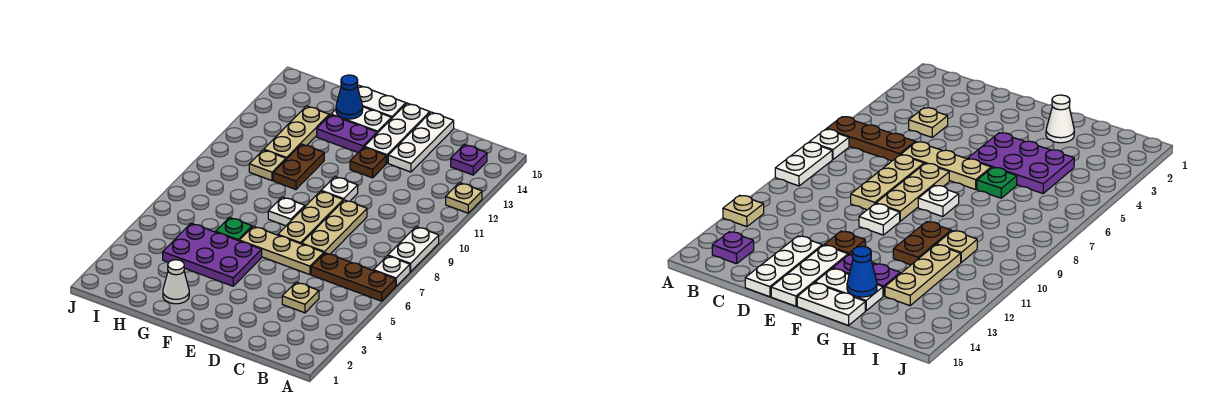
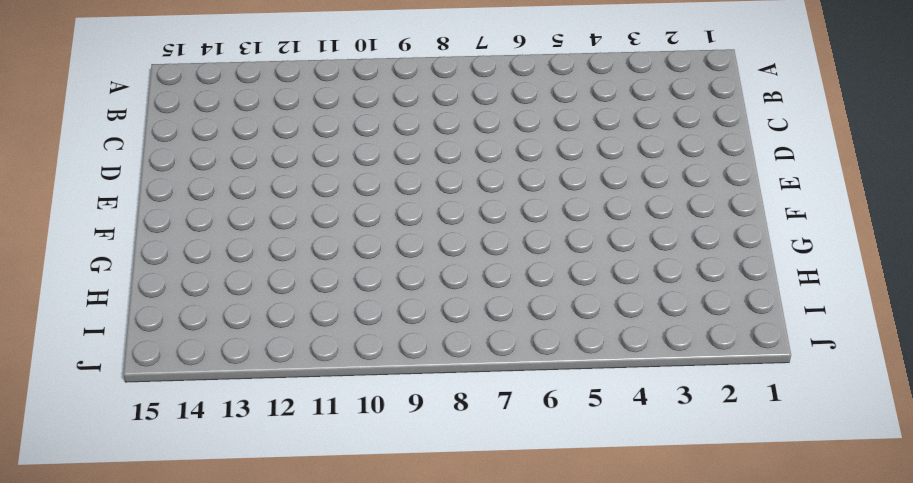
none -> brown 1x3 plate [311,253,396,301]
none -> white 1x1 plate [373,256,410,286]
none -> white 1x2 plate [388,226,439,272]

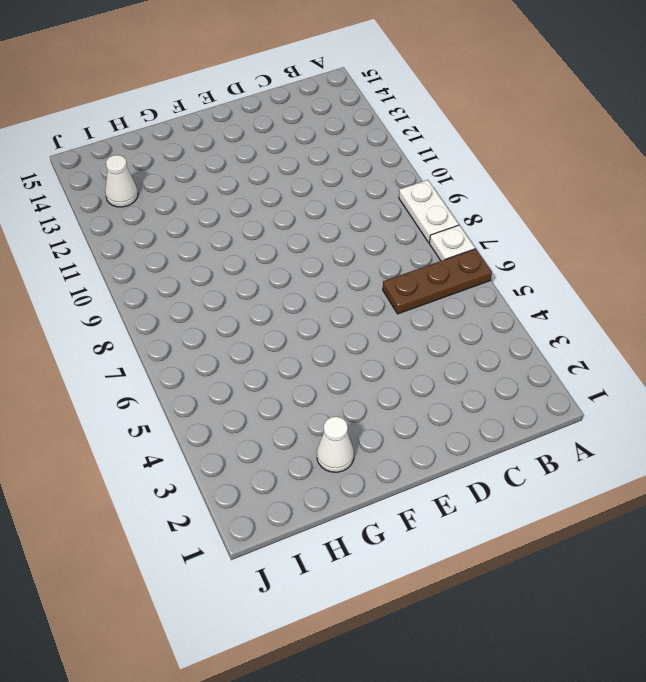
white 1x1 cone [105,155,138,207] -> none
none -> tan 1x1 plate [446,183,482,213]
none -> purple 1x1 plate [451,144,487,175]
none -> tan 1x1 plate [282,282,319,313]

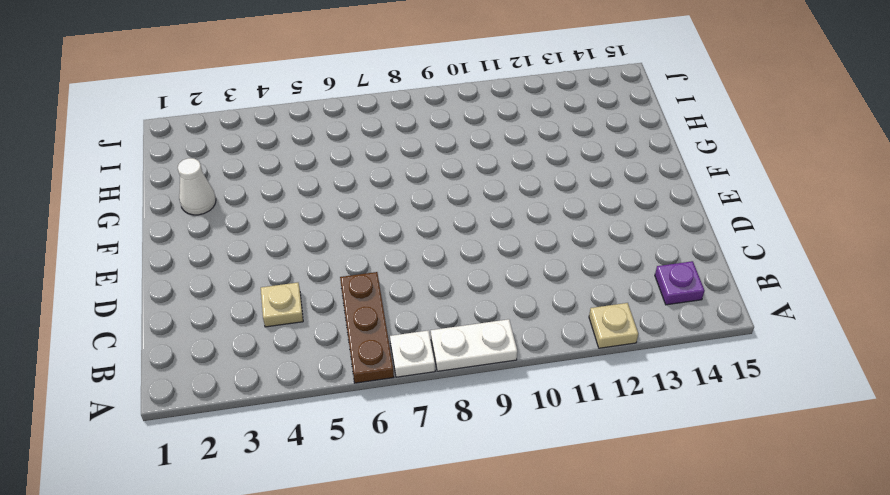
none -> tan 1x3 plate [239,226,324,275]
none -> tan 1x3 plate [302,200,367,254]
none -> white 1x3 plate [388,112,454,172]

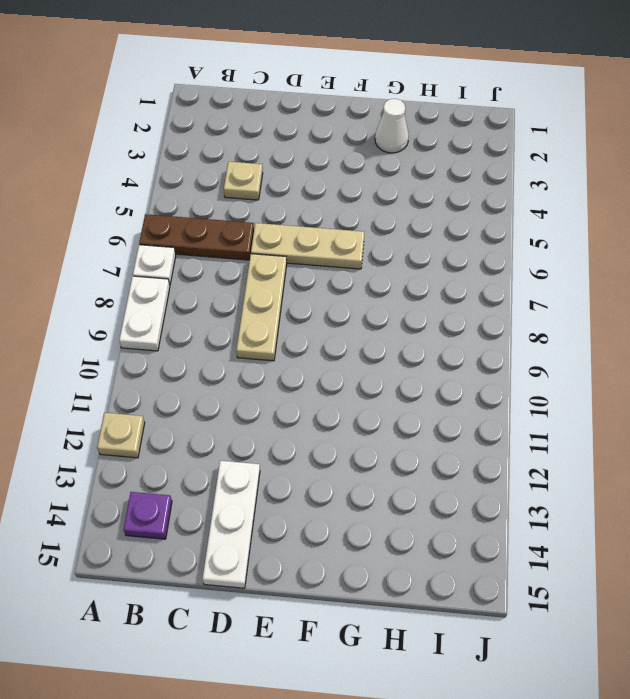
none -> tan 1x3 plate [278,191,343,244]
none -> white 1x1 plate [321,176,358,201]
none -> brown 1x1 plate [350,147,386,178]

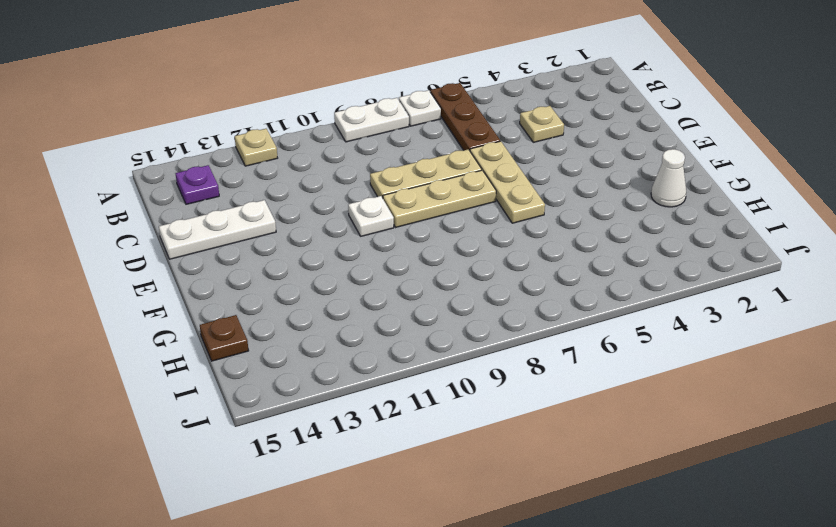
brown 1x1 plate [200,315,249,361] -> brown 1x1 plate moved to [350,147,386,178]
none -> white 1x3 plate [365,103,430,163]
none -> purple 2x3 plate [163,223,262,286]
none -> white 1x1 plate [268,197,305,226]

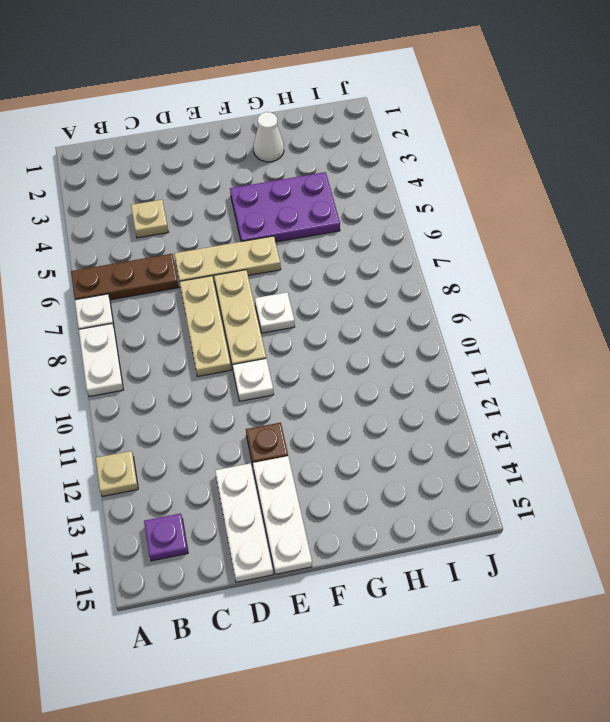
none -> purple 1x2 plate [317,115,377,152]
none -> white 1x2 plate [331,107,391,133]
none -> white 1x2 plate [358,86,406,119]

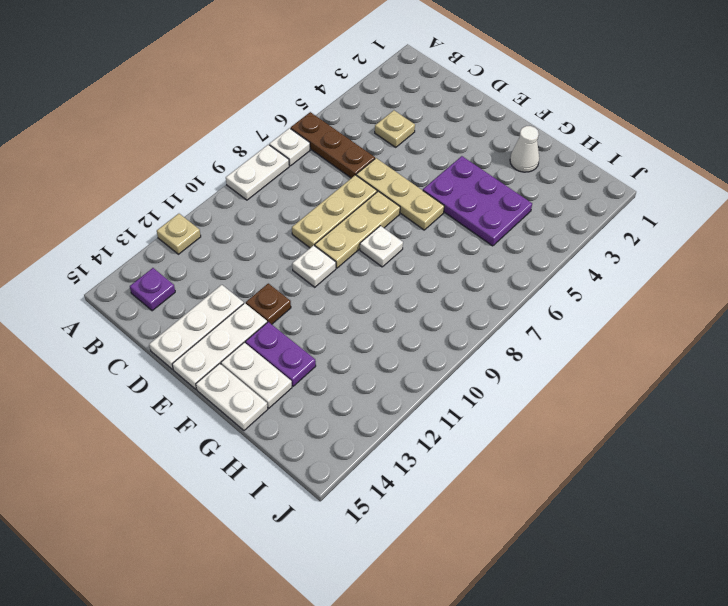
none -> green 1x1 plate [216,217,252,241]
none -> brown 1x2 plate [273,144,324,189]
none -> tan 1x1 plate [249,150,286,181]

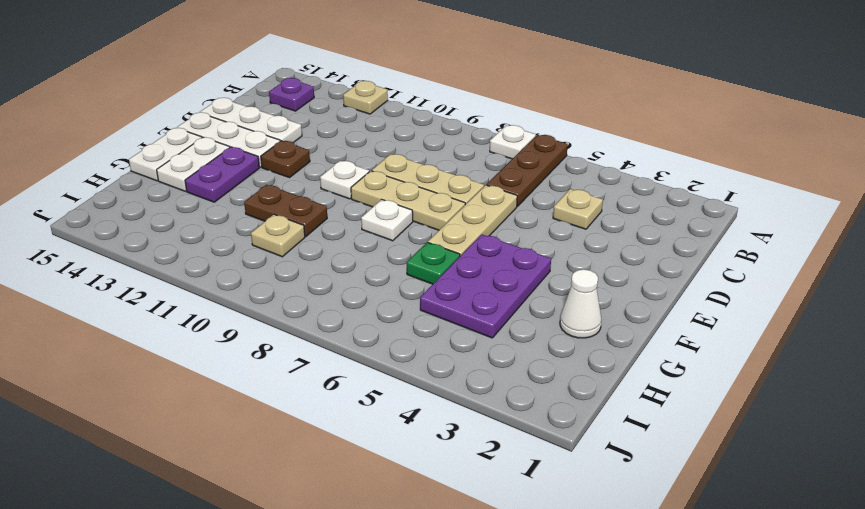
none -> white 1x2 plate [388,226,439,272]
none -> tan 1x3 plate [264,106,329,159]
none -> blue 1x1 cone [336,75,363,119]

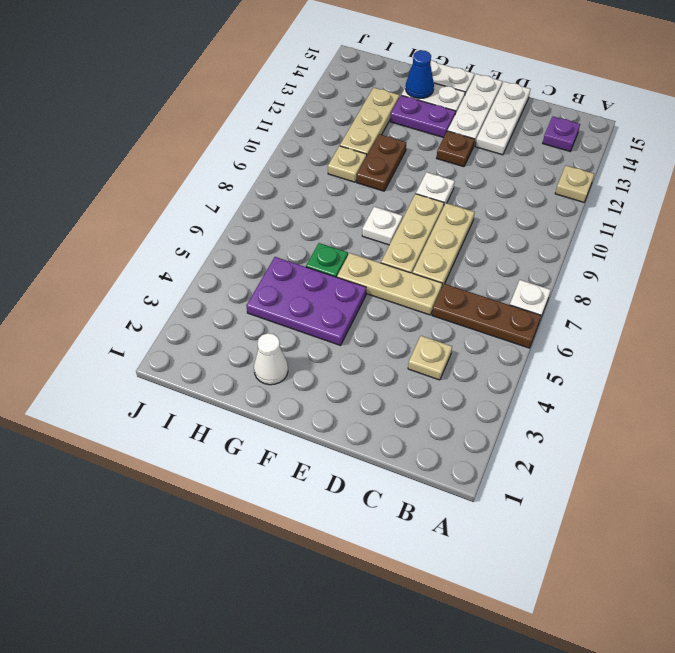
none -> white 1x2 plate [388,226,439,272]

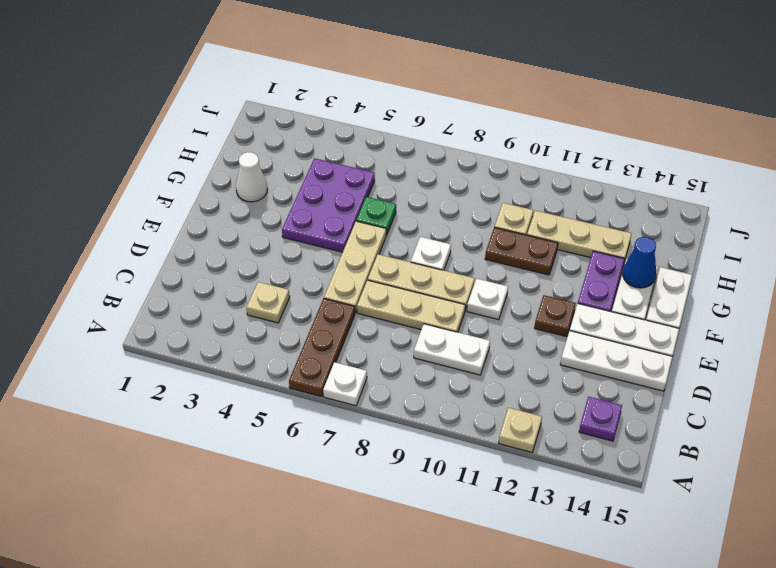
white 1x2 plate [414,324,490,375] -> white 1x2 plate moved to [388,226,439,272]

